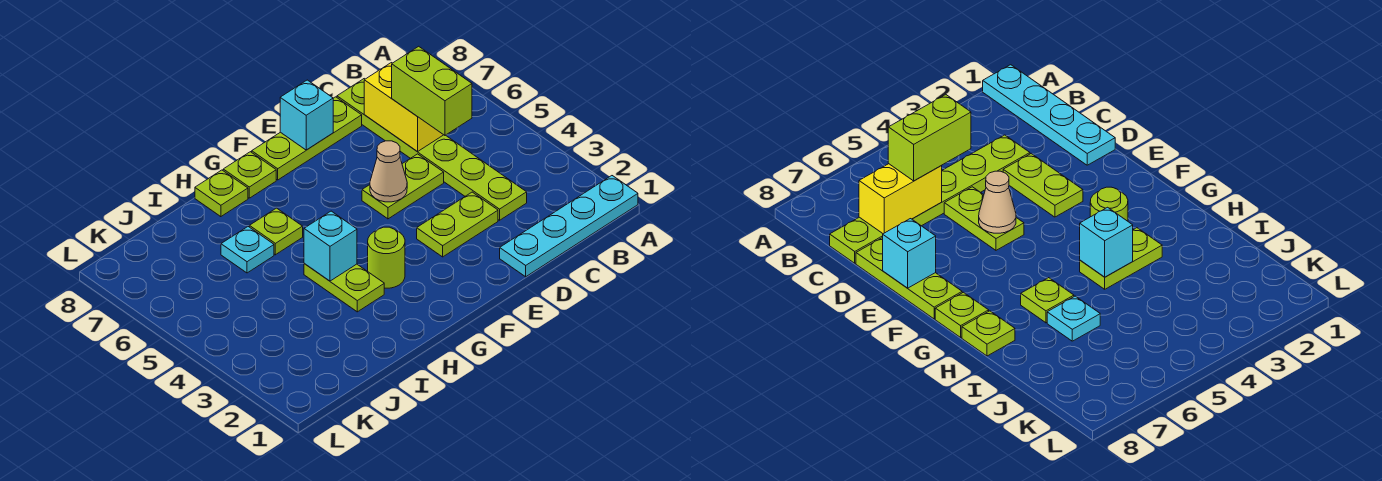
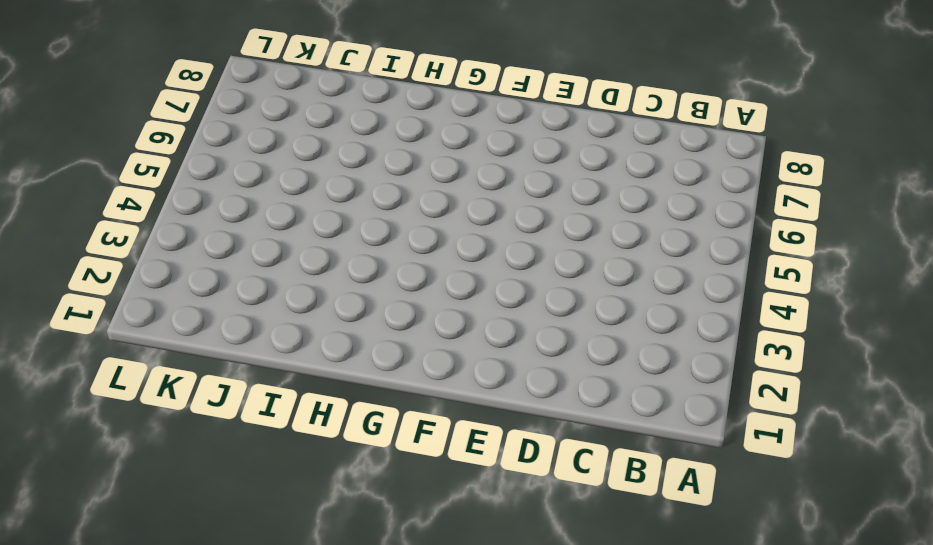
none -> cyan 1x4 plate [500,176,638,277]
none -> lime 1x6 plate [337,79,527,220]
none -> lime 1x2 plate [417,192,498,257]

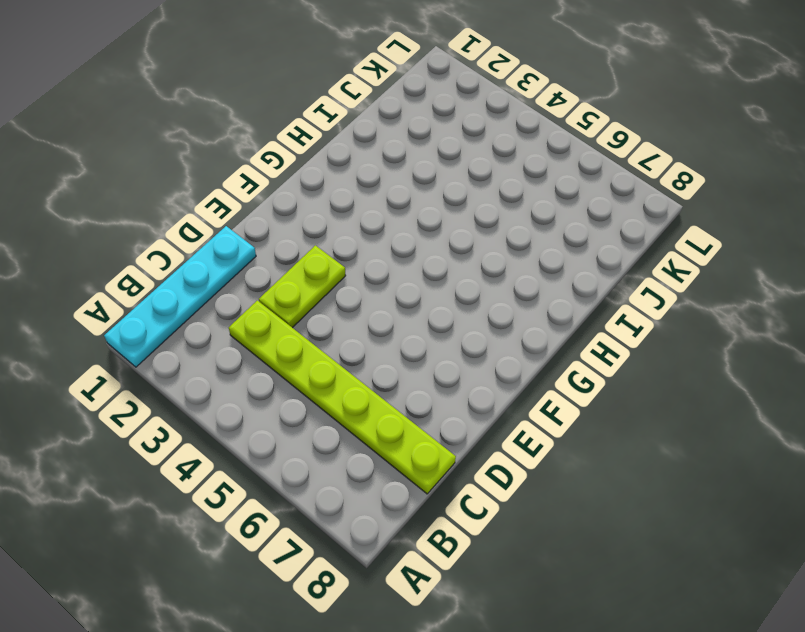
none -> lime 1x2 plate [362,154,444,219]
none -> lime 1x3 plate [252,97,362,180]
none -> lime 1x1 round brick [368,227,405,288]

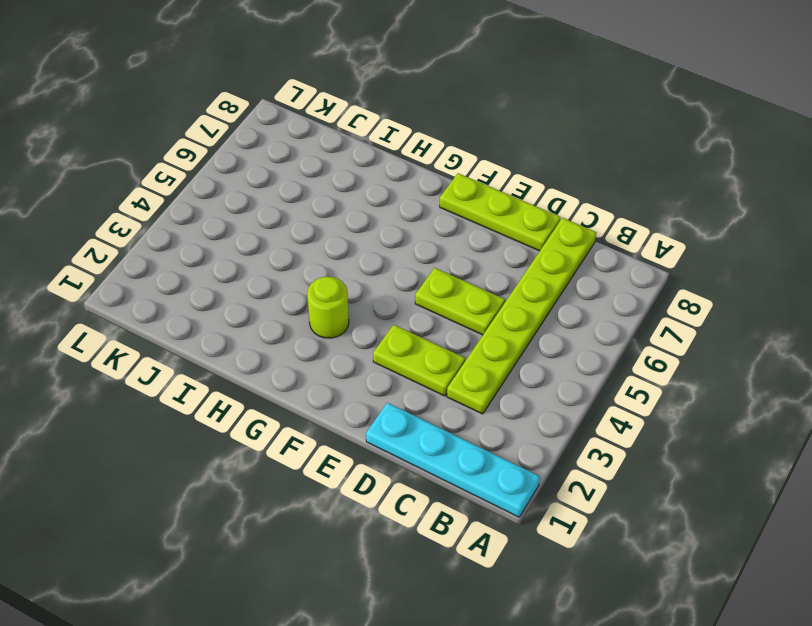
none -> lime 1x1 plate [223,152,276,198]
none -> lime 1x2 plate [304,264,384,312]
none -> lime 1x1 plate [249,208,303,255]

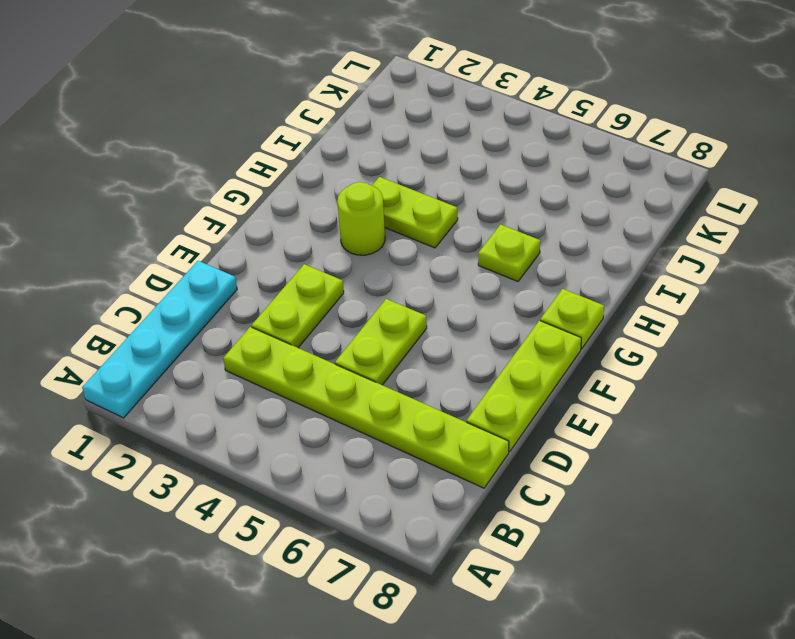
none -> lime 1x1 plate [195,170,248,217]
none -> cyan 1x1 plate [221,227,274,273]
none -> yellow 1x2 brick [364,63,443,152]

